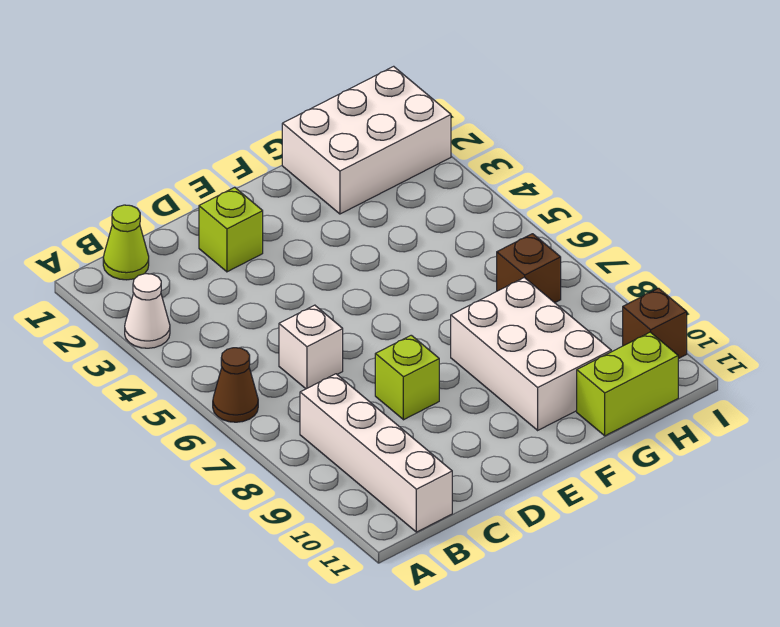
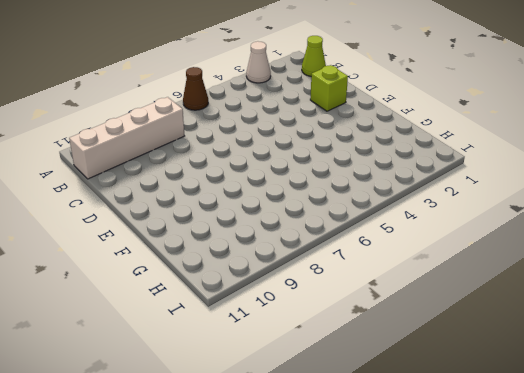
none -> white 1x1 brick [279,305,343,389]
none -> lime 1x1 brick [375,335,439,420]
none -> white 2x3 brick [451,277,611,430]

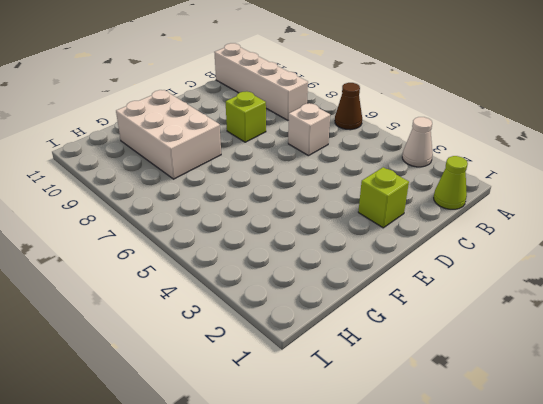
none -> white 2x3 brick [282,66,451,214]
none -> lime 1x2 brick [577,332,678,436]
none -> brown 1x1 brick [497,234,561,303]

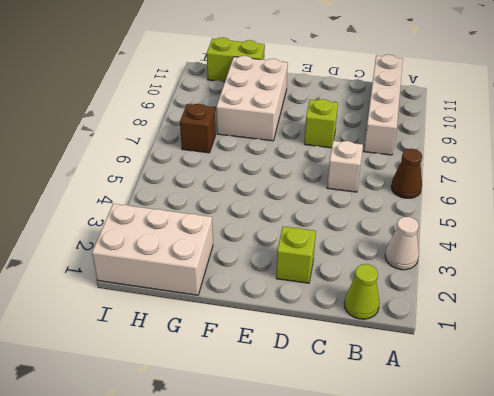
none -> brown 1x1 brick [623,288,687,359]

